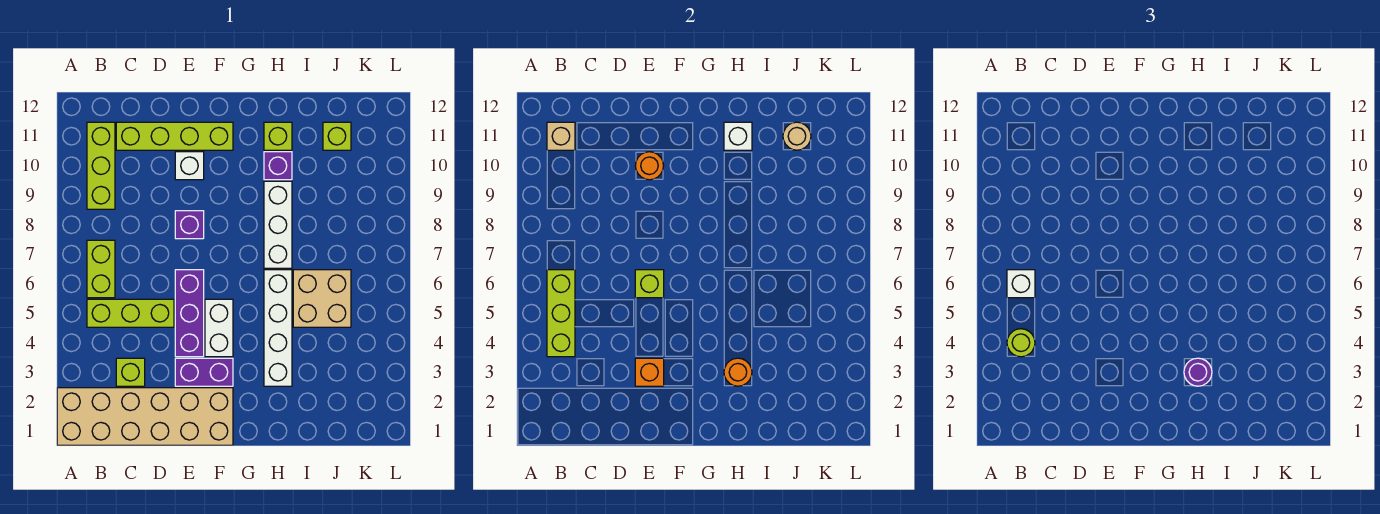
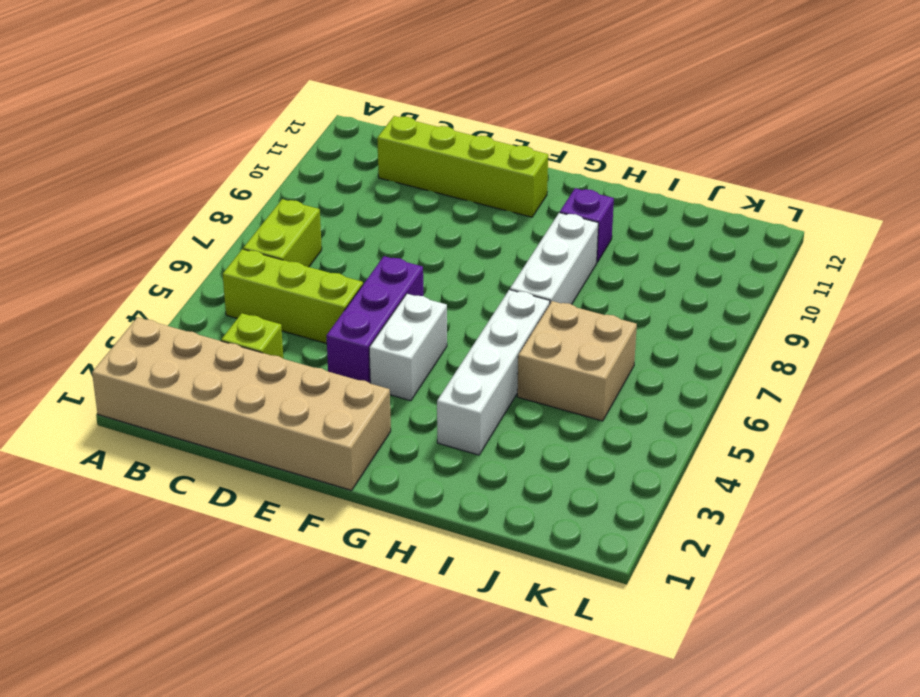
none -> lime 1x3 brick [87,122,115,209]
none -> purple 1x2 brick [175,358,233,386]
none -> purple 1x1 brick [175,211,204,239]

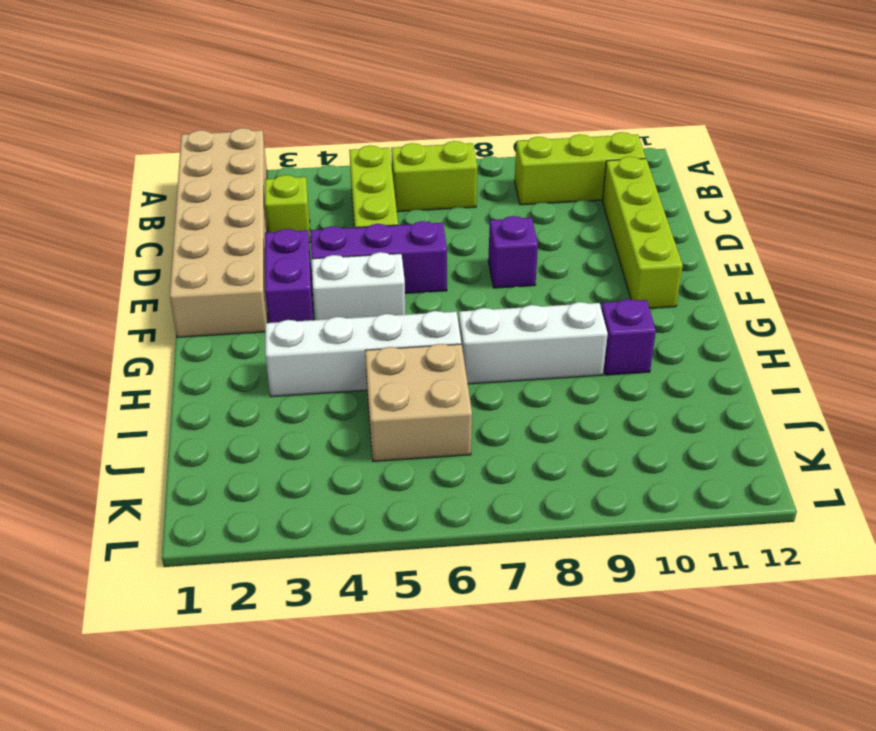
none -> white 1x1 brick [175,152,204,180]
none -> lime 1x1 brick [264,122,292,150]
none -> lime 1x1 brick [323,122,351,150]

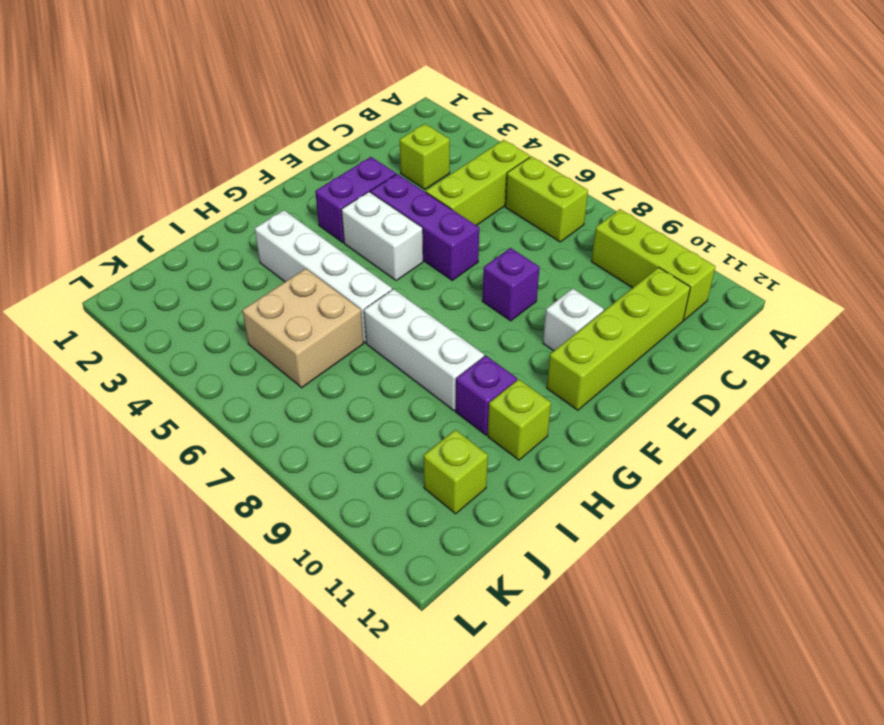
none -> tan 2x6 brick [57,388,233,445]
none -> lime 1x3 brick [547,270,575,357]
none -> tan 1x1 brick [547,122,575,150]

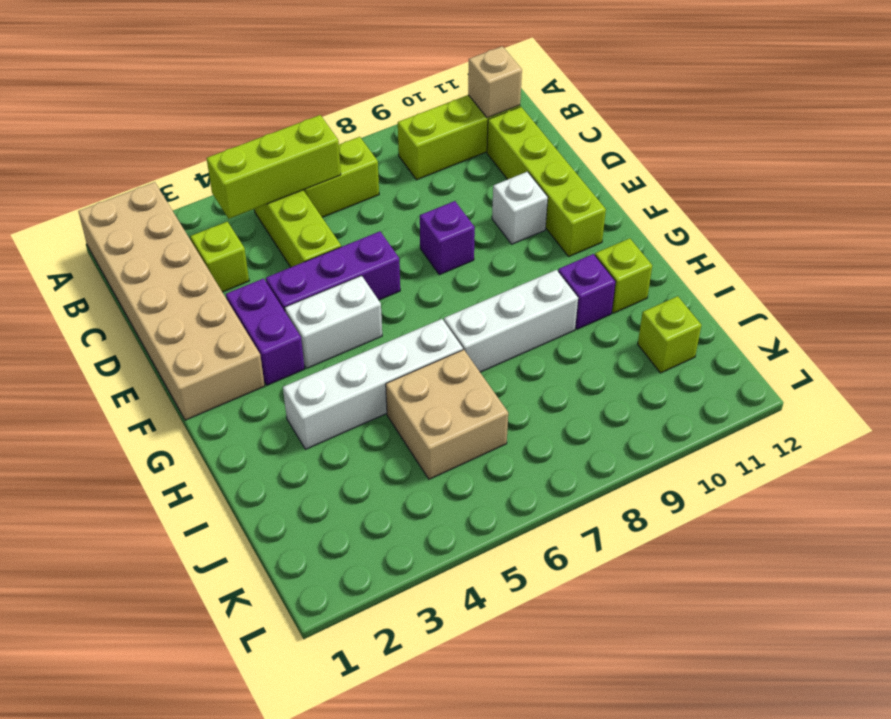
none -> orange 1x1 brick [635,358,664,386]
none -> lime 1x1 brick [635,270,664,298]
none -> orange 1x1 round brick [635,152,663,180]

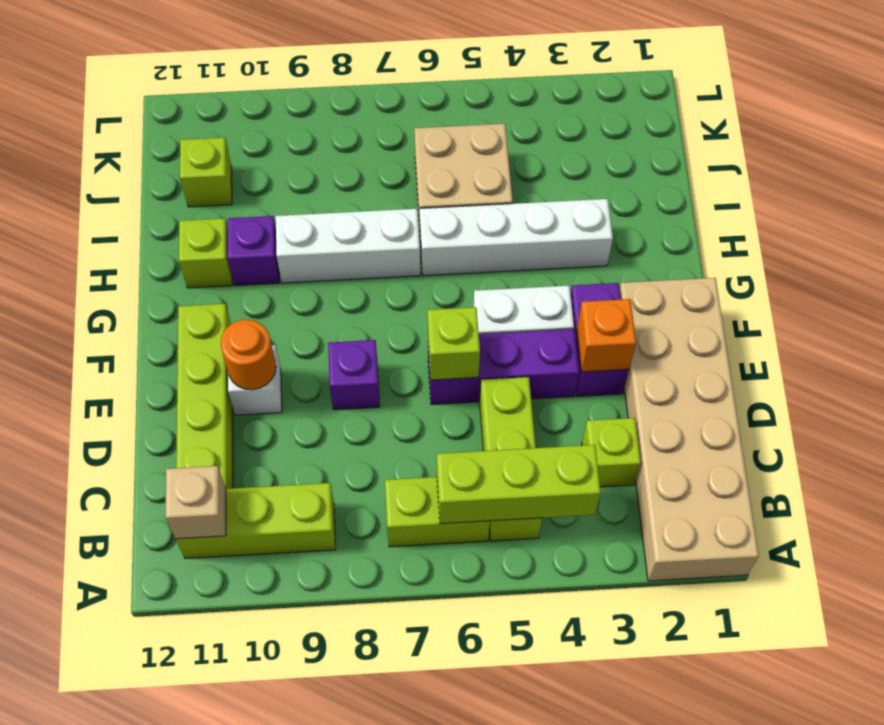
none -> orange 1x1 round brick [724,358,752,386]
none -> white 1x1 brick [724,122,752,150]
none -> tan 1x1 round brick [783,122,811,150]

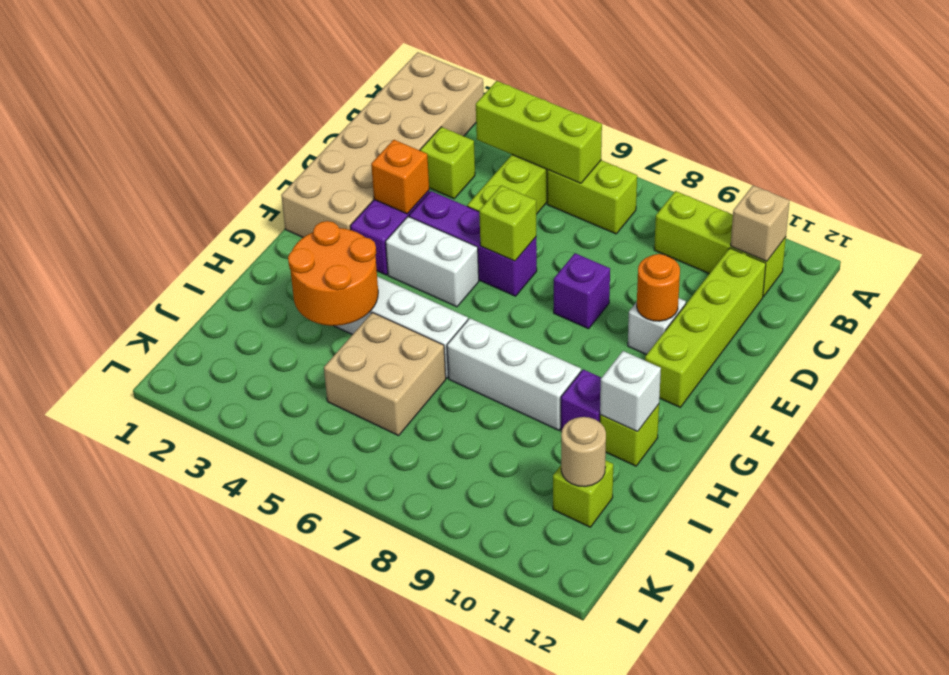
orange 2x2 round brick [288,221,378,326] -> orange 1x1 round brick [724,358,752,386]
none -> lime 1x1 round brick [1007,329,1035,357]
none -> white 1x1 brick [1007,270,1035,298]
none -> purple 1x1 round brick [1184,358,1212,386]

